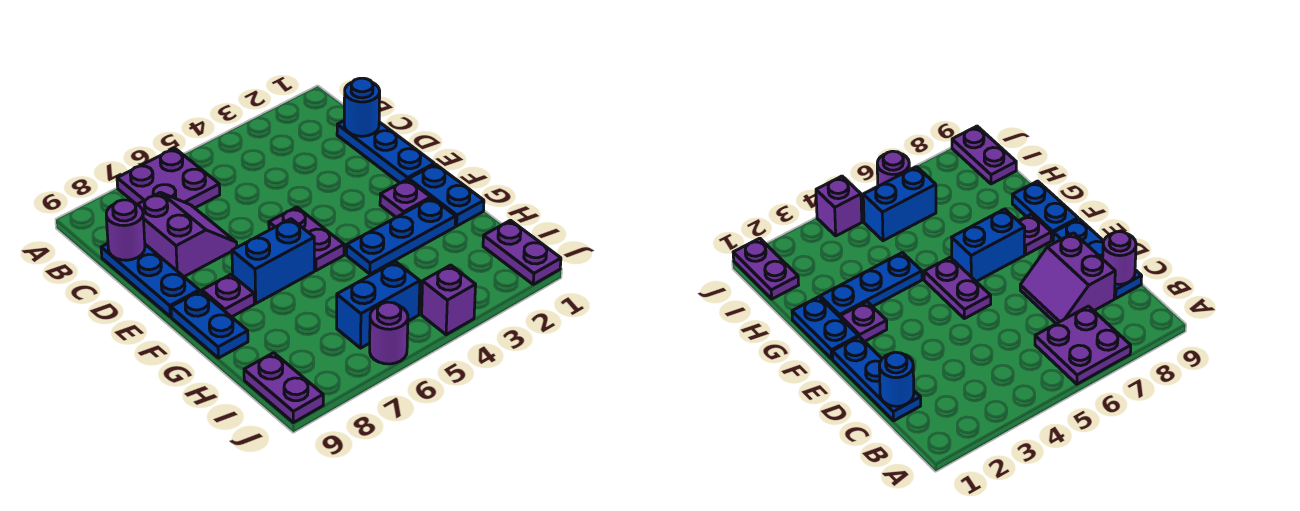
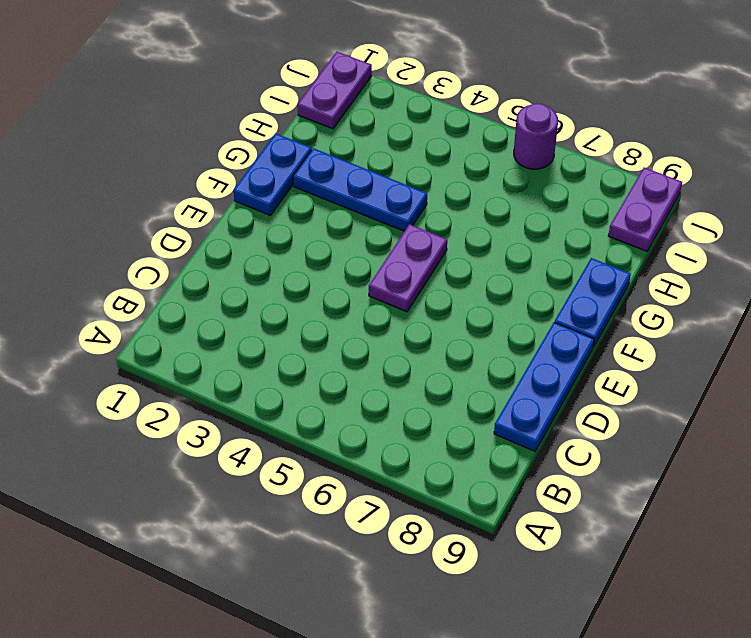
none -> purple 2x2 plate [117,148,220,208]
none -> blue 1x3 plate [337,121,434,183]
none -> purple 2x2 slope [137,192,237,277]

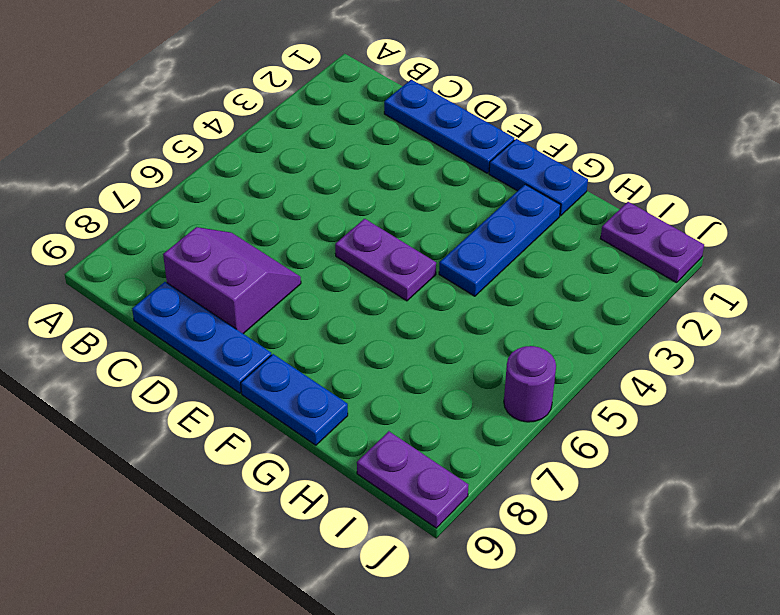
none -> purple 2x2 plate [117,148,220,208]
none -> purple 1x1 plate [380,179,431,217]
none -> blue 1x2 brick [232,219,314,303]

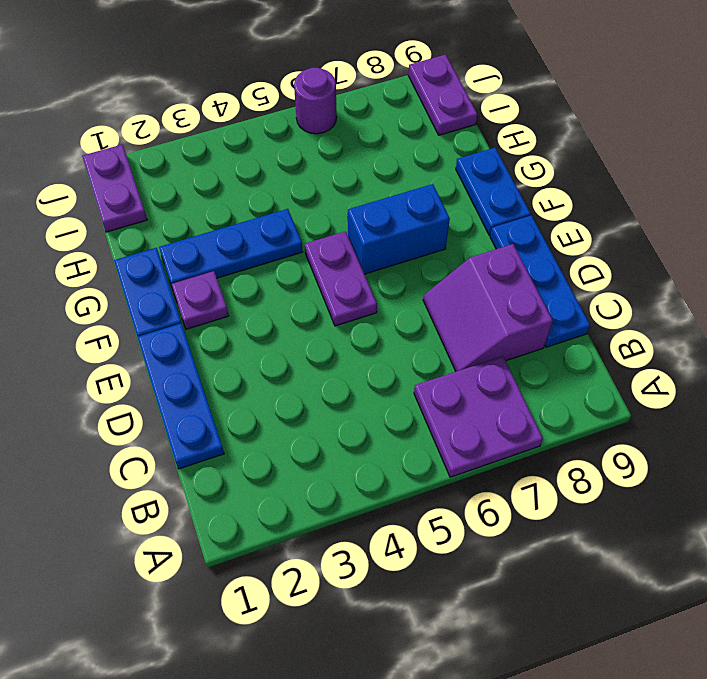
none -> purple 1x1 plate [202,275,254,317]
none -> blue 1x2 brick [337,262,420,348]
none -> purple 1x1 brick [422,265,476,335]

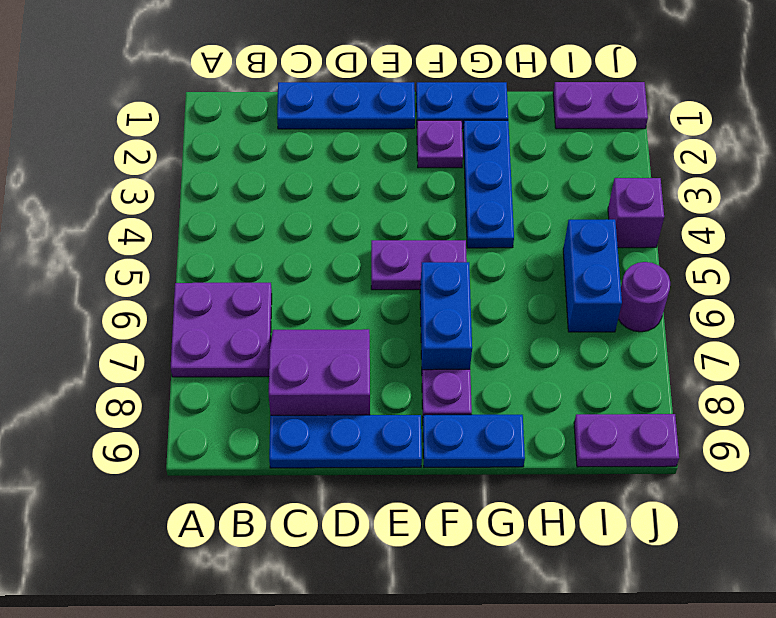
none -> blue 1x1 round brick [344,78,380,136]
none -> purple 1x1 round brick [106,200,145,260]

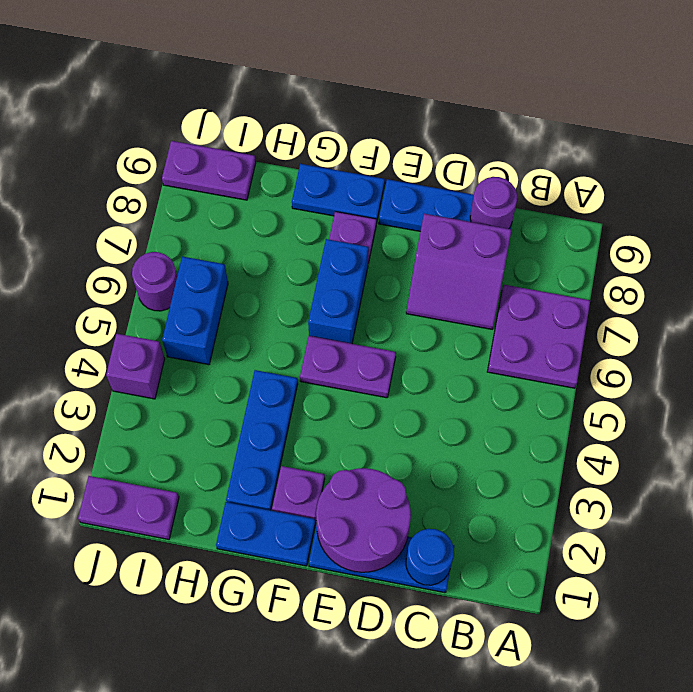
purple 2x2 round brick [316,468,411,572] -> none

